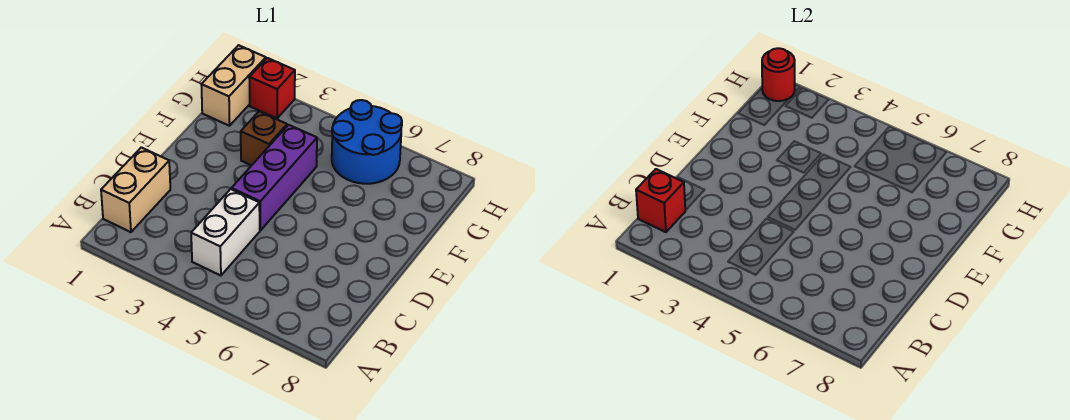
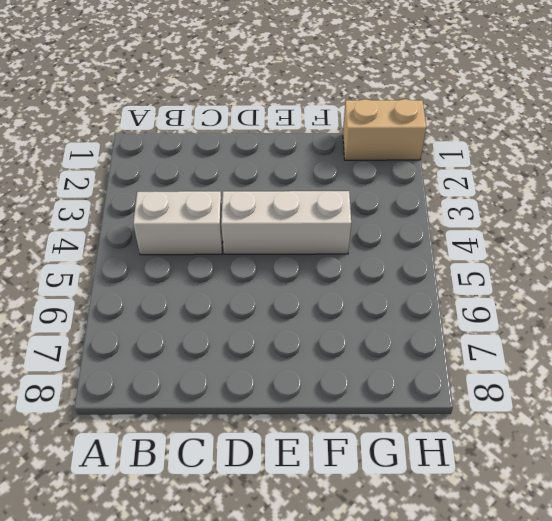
white 1x3 brick [221,191,351,254] -> purple 1x3 brick [231,125,317,231]
none -> tan 1x2 brick [101,147,170,232]
none -> brown 1x1 brick [241,112,287,165]

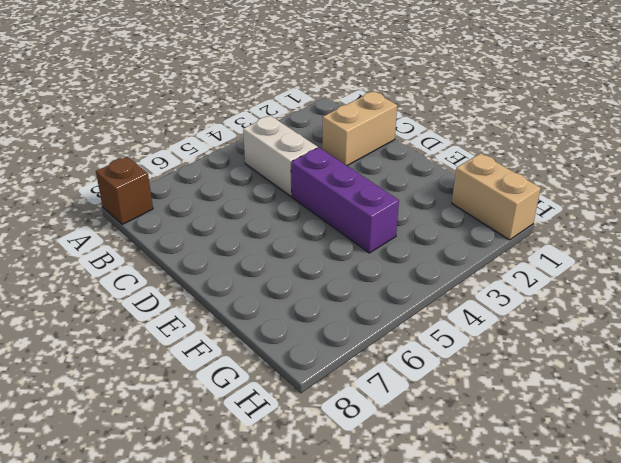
brown 1x1 brick [96,157,153,224] -> brown 1x1 brick moved to [241,112,287,165]
tan 1x2 brick [322,91,397,166] -> tan 1x2 brick turned to [101,147,170,232]
none -> blue 2x2 round brick [332,100,402,184]
none -> red 1x1 brick [249,58,295,118]

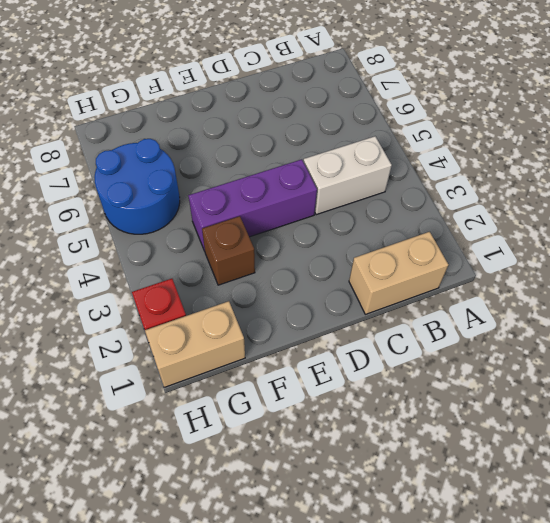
none -> red 1x1 brick [636,169,685,232]
none -> red 1x1 round brick [762,48,795,101]

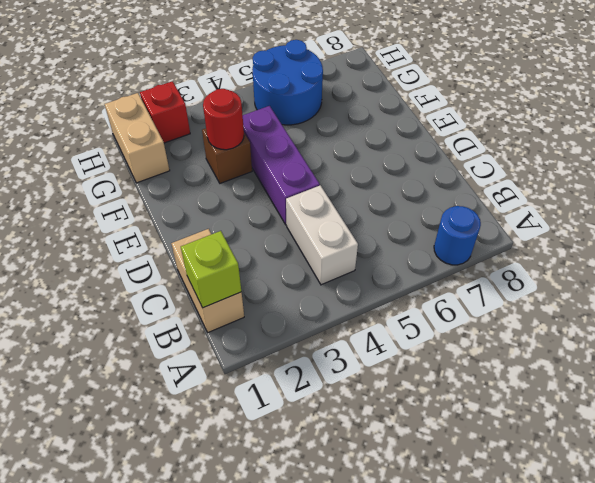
blue 1x1 round brick [434,206,481,265] -> none
lime 1x1 brick [181,231,241,308] -> red 1x1 brick [636,169,685,232]
red 1x1 round brick [203,89,244,150] -> red 1x1 round brick moved to [762,48,795,101]

